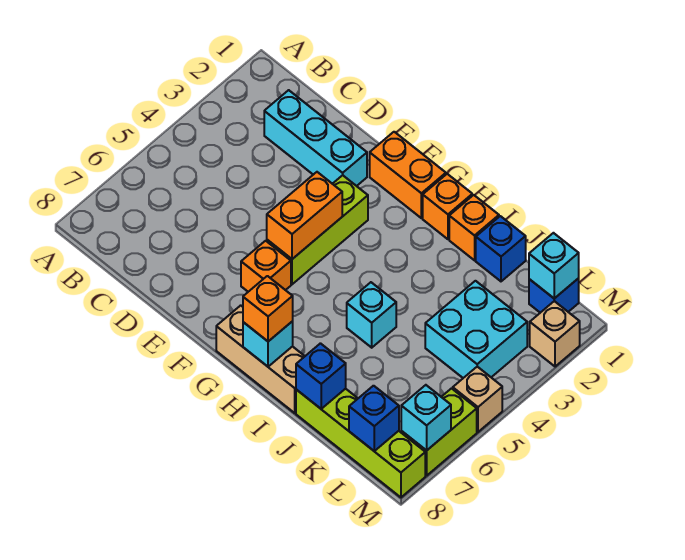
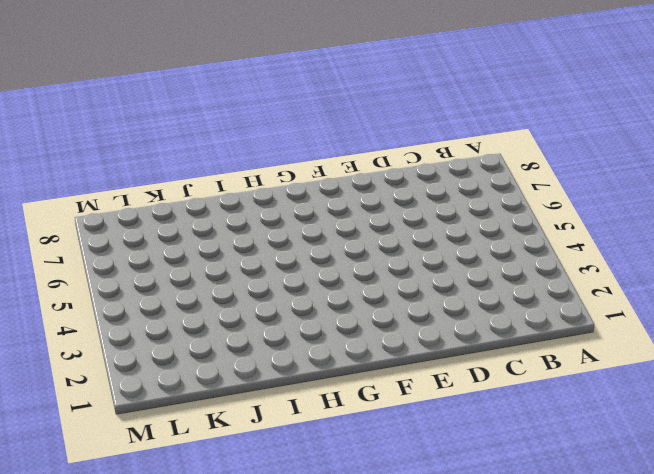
none -> cyan 1x3 brick [264,90,367,186]
none -> orange 1x2 brick [370,132,446,218]
none -> lime 1x3 brick [267,175,368,284]

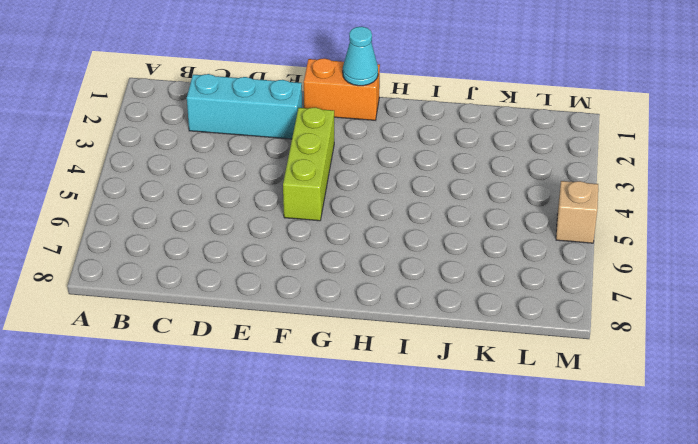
cyan 1x1 cone [343,27,378,86] -> none
none -> orange 1x1 brick [241,241,291,292]
none -> tan 1x3 brick [216,305,305,413]
none -> orange 1x1 brick [423,174,472,239]

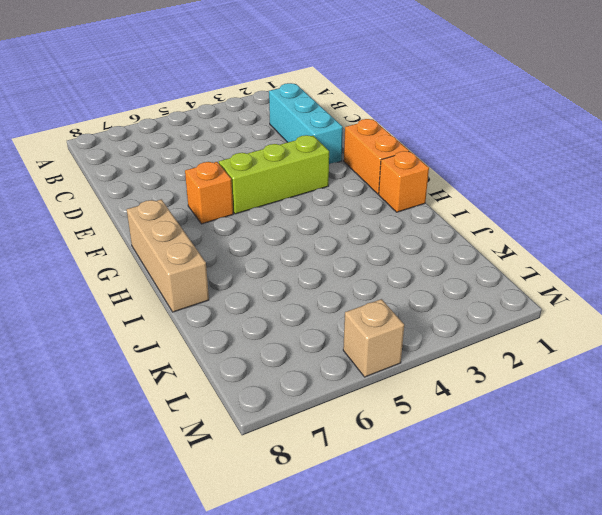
none -> orange 1x1 brick [449,195,499,260]
none -> cyan 1x1 brick [347,282,396,348]
none -> blue 1x1 brick [476,216,526,281]

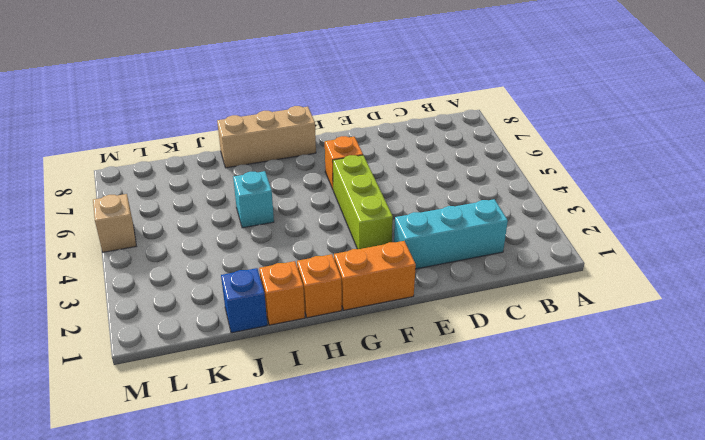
none -> lime 1x4 brick [296,389,425,497]
none -> cyan 2x2 brick [425,281,527,378]
none -> blue 1x1 brick [529,278,579,313]

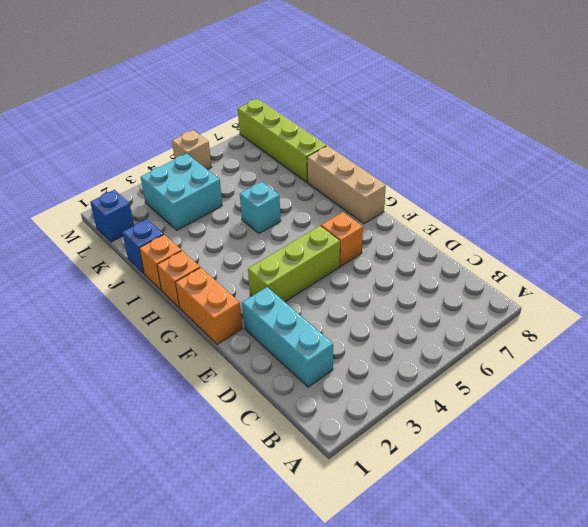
none -> tan 1x1 brick [530,301,580,367]
none -> lime 1x2 brick [401,388,477,476]
none -> orange 1x2 brick [267,172,342,259]

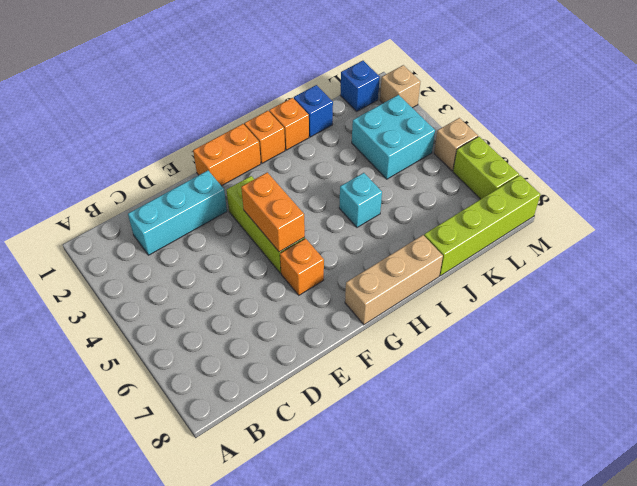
none -> cyan 1x1 brick [243,321,293,367]
none -> blue 1x1 brick [296,343,346,409]
none -> cyan 1x1 brick [529,233,579,298]

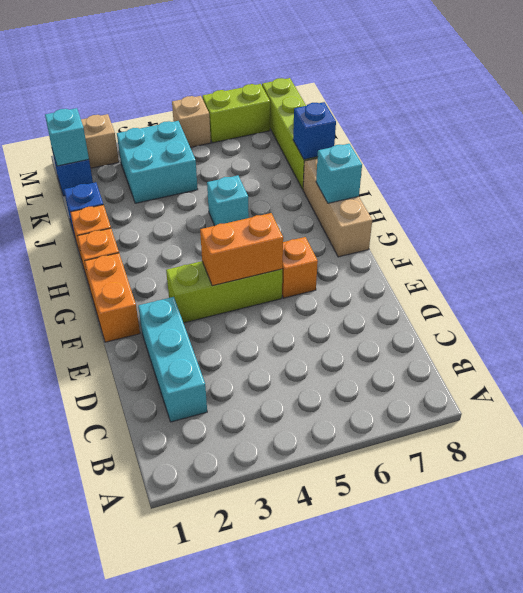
none -> blue 1x1 brick [349,386,399,451]
none -> cyan 1x1 brick [401,385,451,451]
none -> orange 1x1 brick [243,276,293,341]

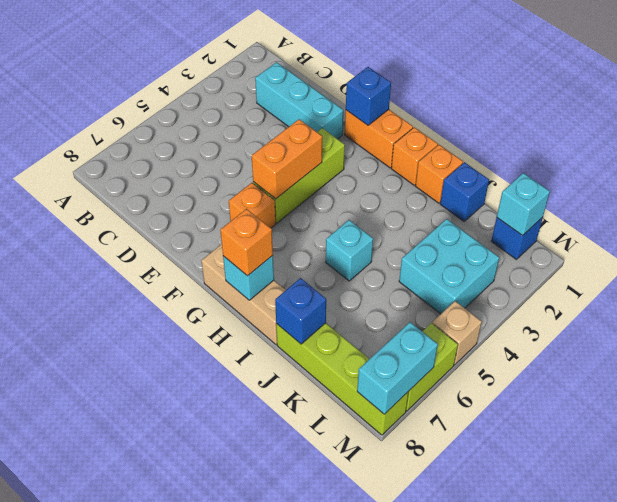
blue 1x1 brick [346,67,391,125] -> blue 1x1 brick moved to [349,386,399,451]
cyan 1x2 brick [357,322,438,414] -> cyan 1x1 brick [401,385,451,451]
none -> tan 1x1 brick [530,301,580,367]

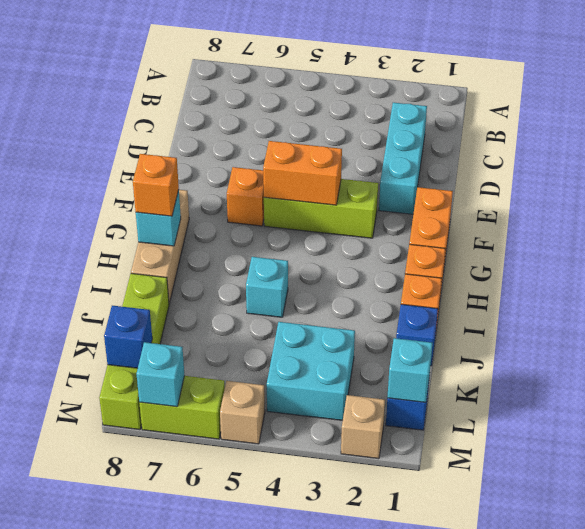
none -> blue 1x1 brick [296,343,346,409]

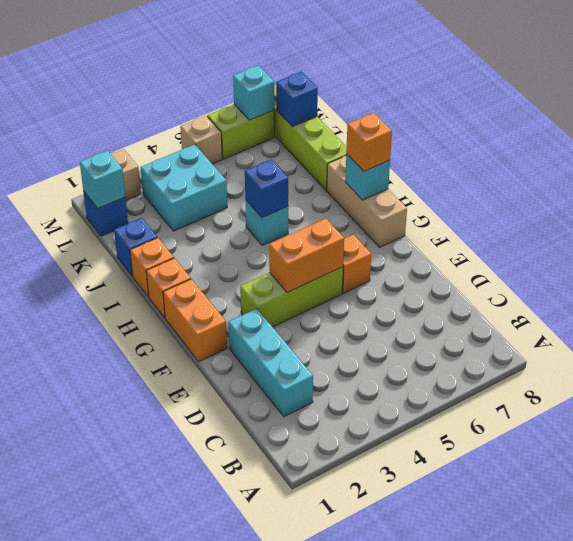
blue 1x1 brick [245,159,288,218] -> blue 1x1 brick moved to [296,343,346,409]

